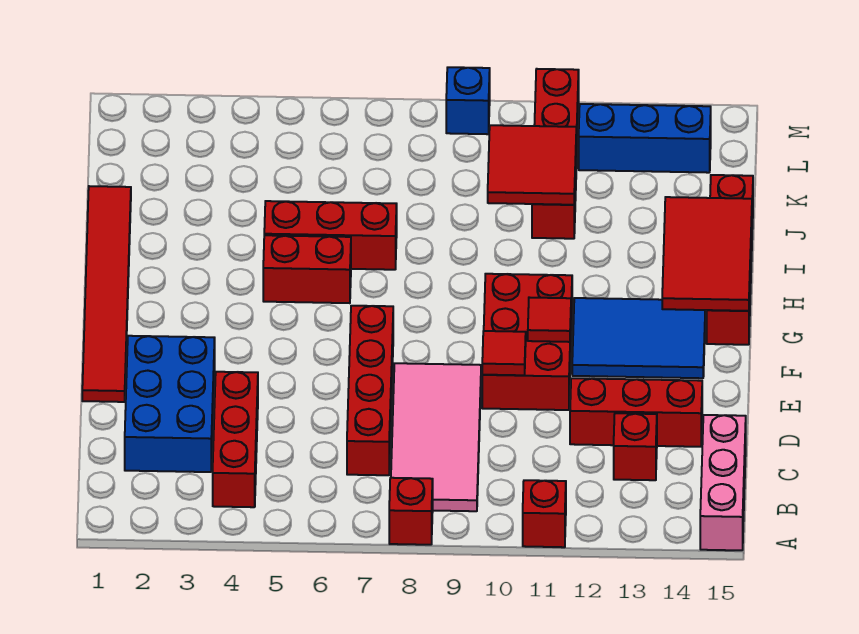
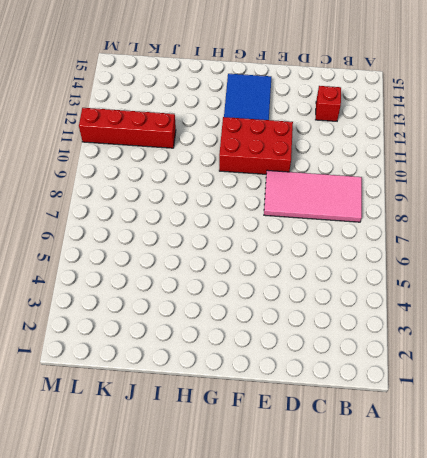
none -> red 1x1 brick [389,478,433,545]
none -> red 1x1 brick [523,480,566,547]
none -> pink 1x3 brick [700,415,746,550]

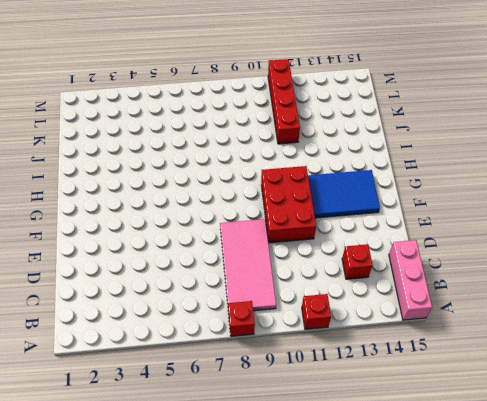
none -> red 1x3 brick [213,372,258,507]
none -> blue 2x3 brick [125,336,215,472]
none -> red 1x4 brick [347,306,393,475]

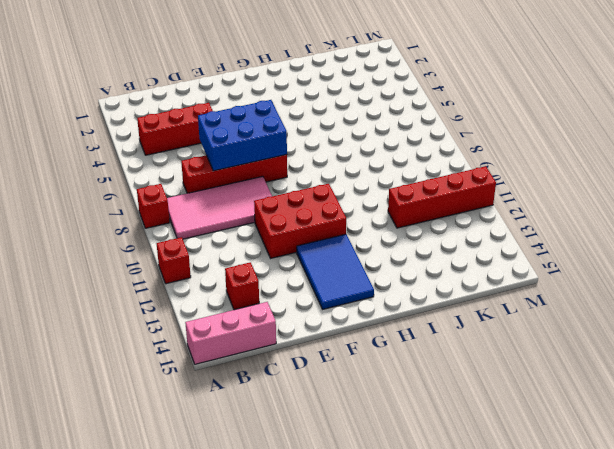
blue 2x3 brick [198,100,287,171] -> blue 2x3 brick moved to [125,336,215,472]
none -> red 1x3 brick [570,378,702,447]
none -> red 1x6 tile [82,186,131,402]
none -> red 1x4 brick [707,175,753,345]

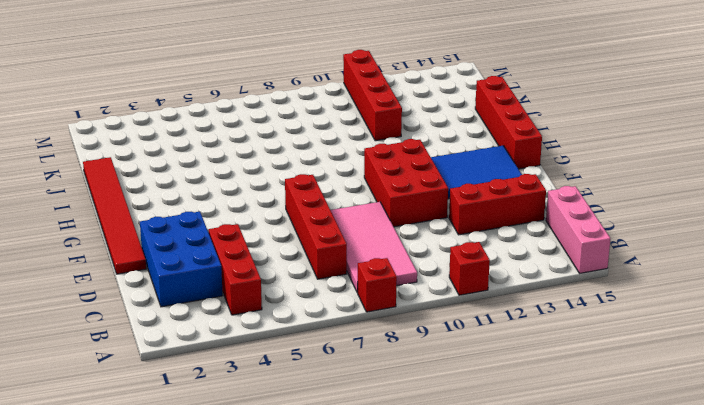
none -> red 1x1 brick [614,413,657,480]
none -> red 1x2 brick [263,235,351,303]
none -> red 1x3 brick [264,201,397,270]

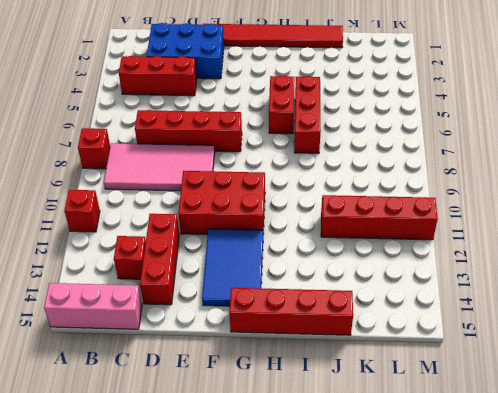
none -> blue 1x3 brick [579,104,711,173]
none -> blue 1x1 brick [446,67,490,134]
none -> red 1x1 tile [482,331,526,375]

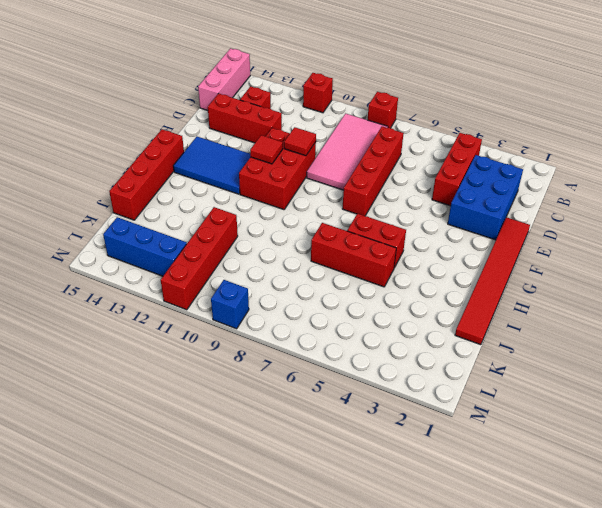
none -> red 2x3 tile [662,197,752,311]
none -> red 2x2 tile [488,125,576,205]

